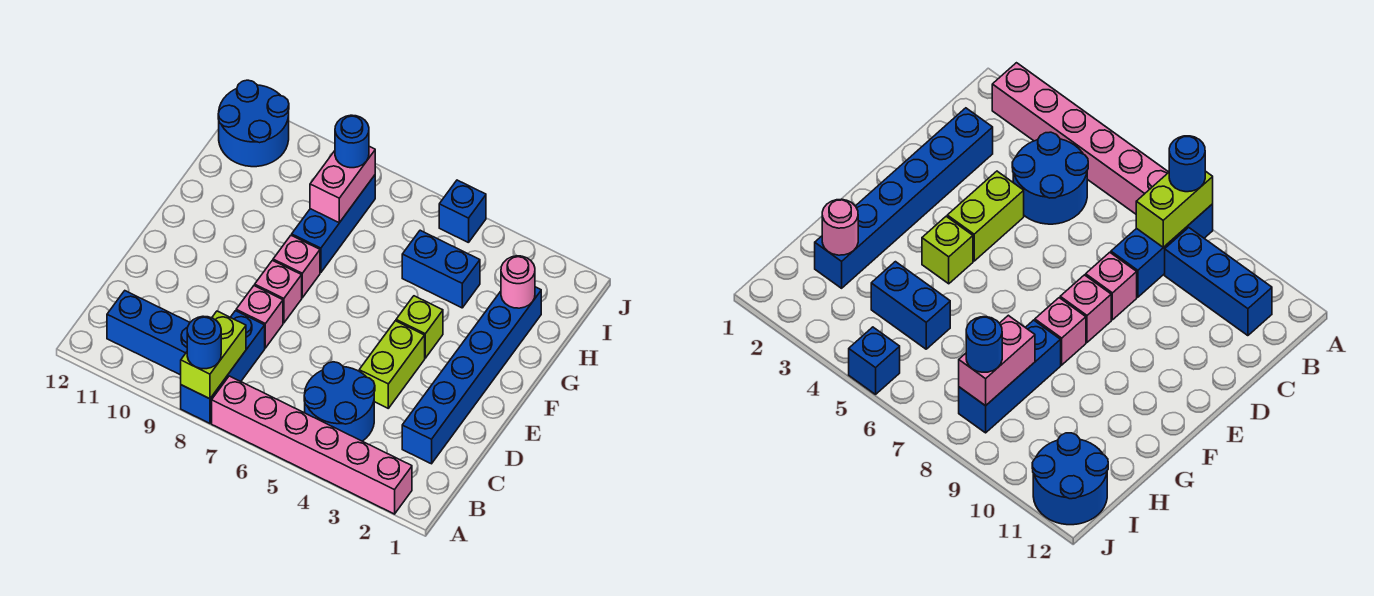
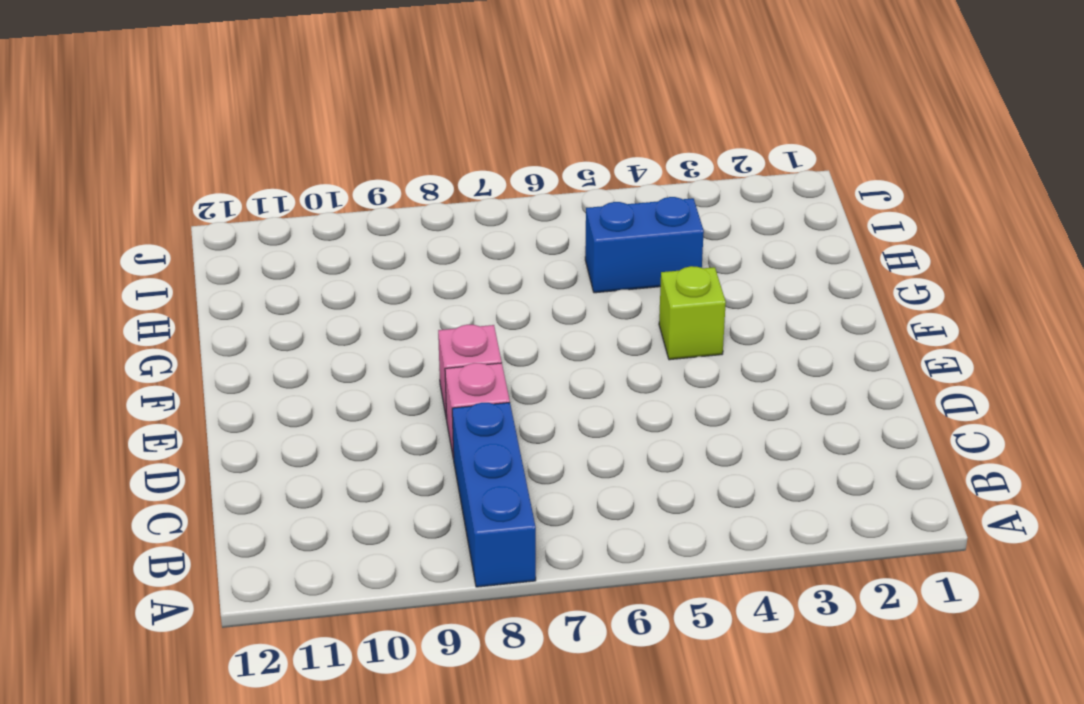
none -> pink 1x6 brick [212,376,412,514]
none -> blue 2x2 round brick [304,362,375,441]
none -> blue 1x3 brick [107,291,190,375]

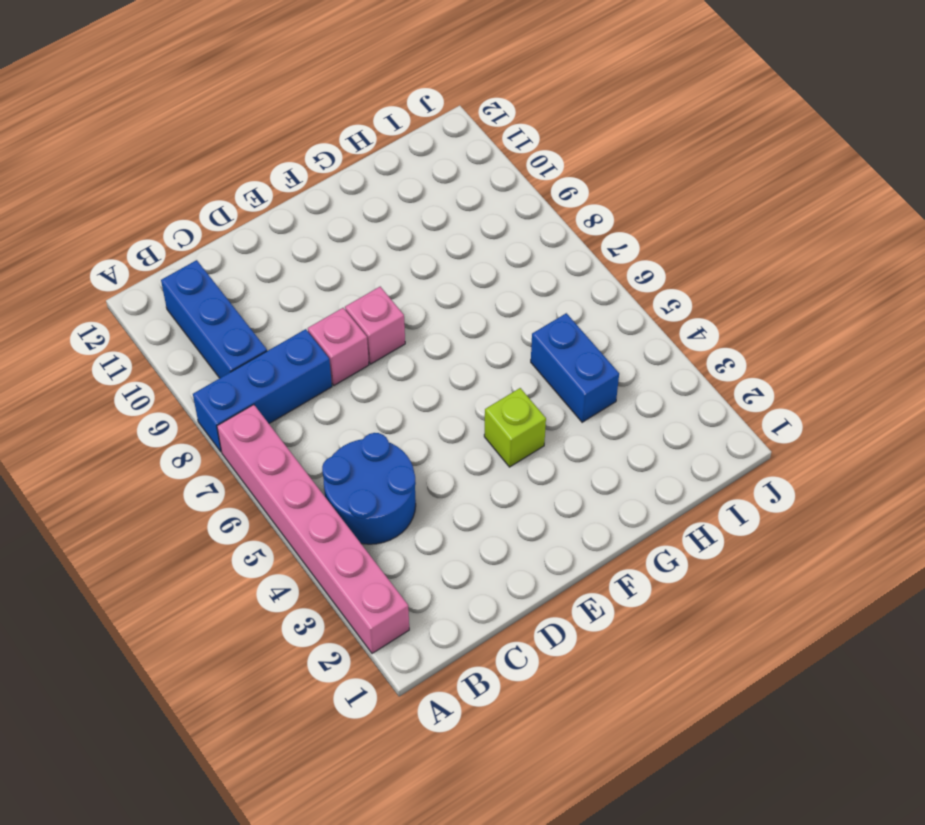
none -> blue 1x6 brick [402,287,541,464]
none -> lime 1x2 brick [359,321,425,408]
none -> pink 1x1 brick [273,235,320,298]

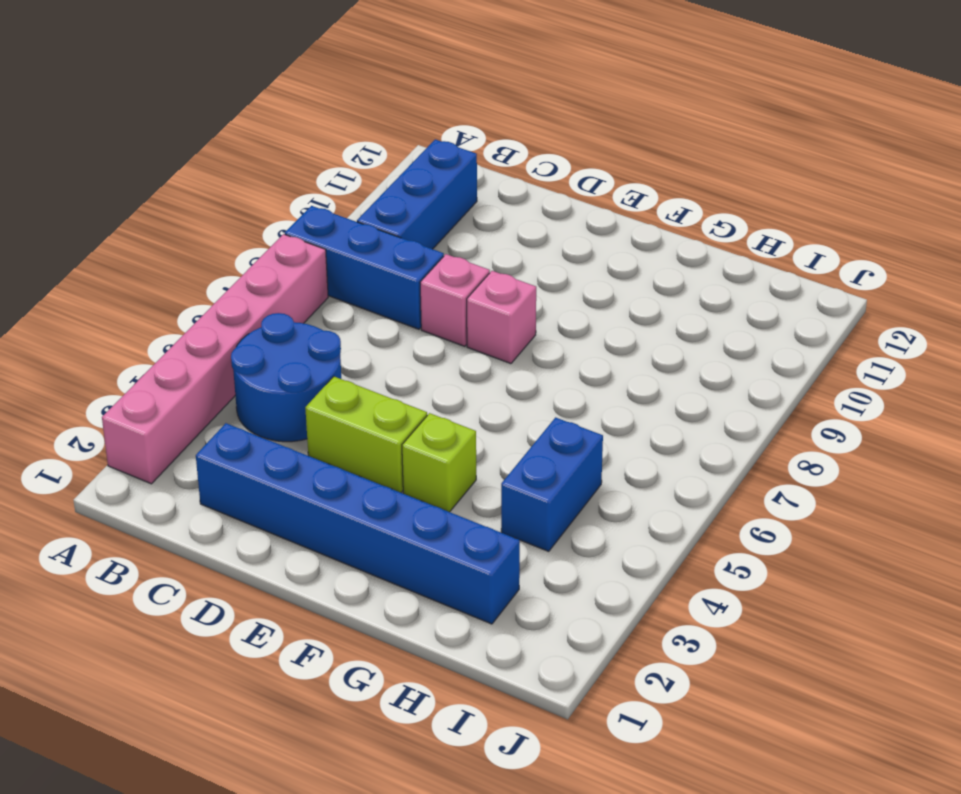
none -> pink 1x1 brick [273,235,320,298]
none -> blue 1x3 brick [292,175,375,273]
none -> blue 2x2 round brick [218,80,289,167]

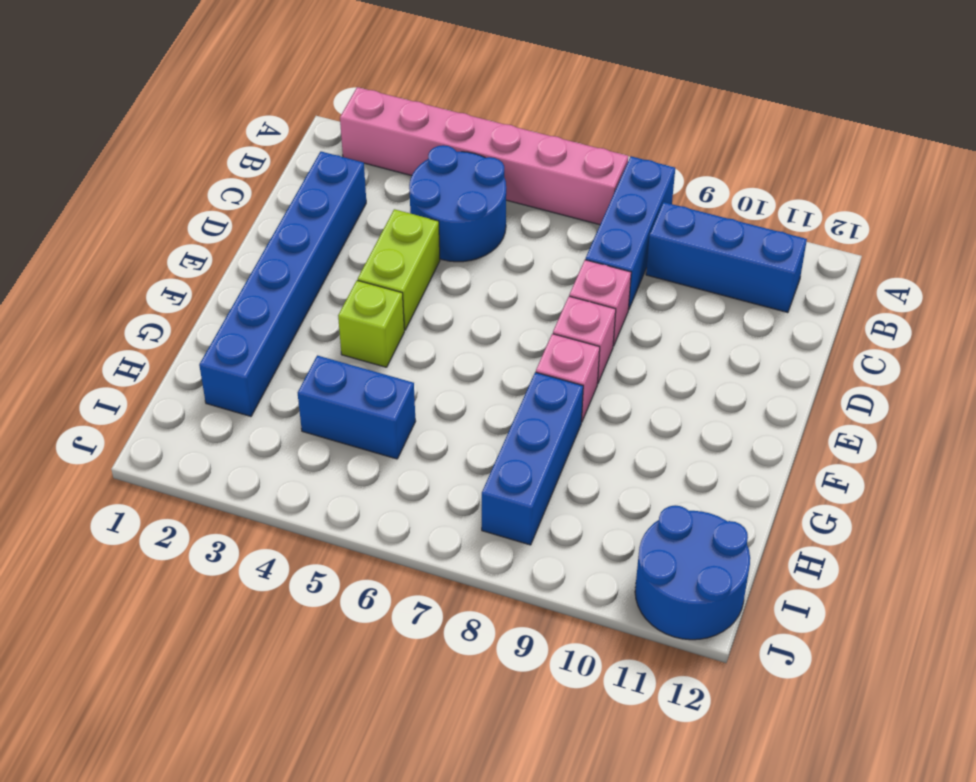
none -> blue 1x1 brick [439,180,486,243]
none -> lime 1x2 brick [181,311,246,399]
none -> pink 1x1 round brick [501,256,535,308]

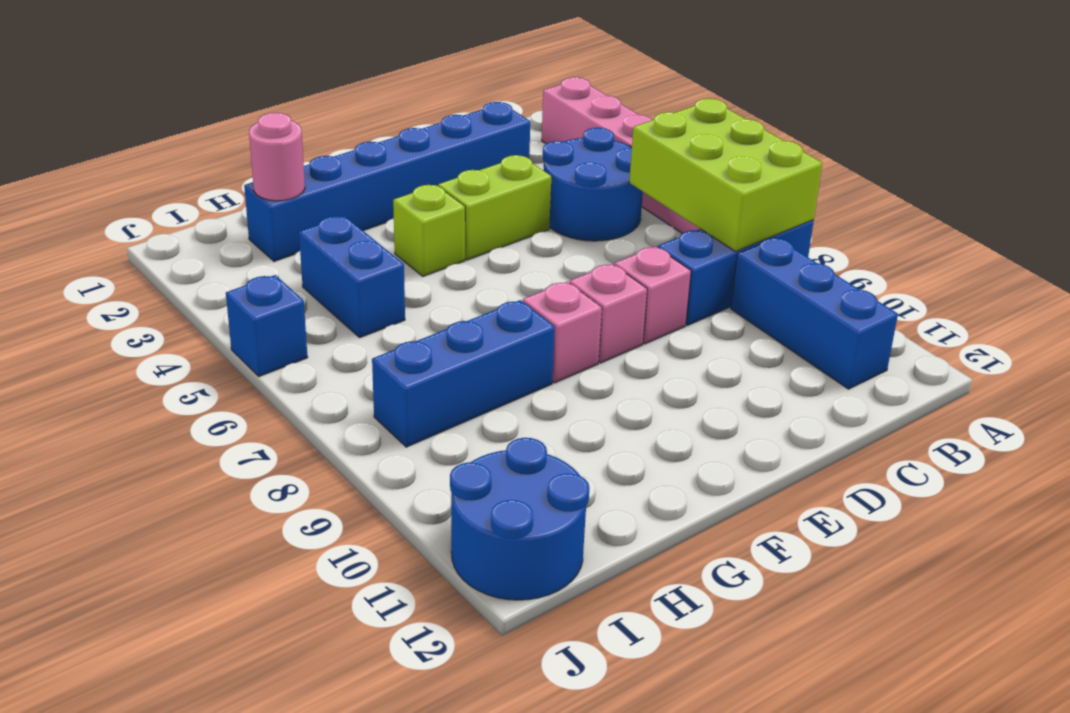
lime 2x3 brick [629,98,822,251] -> lime 1x2 brick [181,311,246,399]
none -> pink 1x2 brick [310,146,375,223]
none -> blue 1x1 round brick [187,316,221,369]
none -> blue 1x1 round brick [335,115,369,168]

